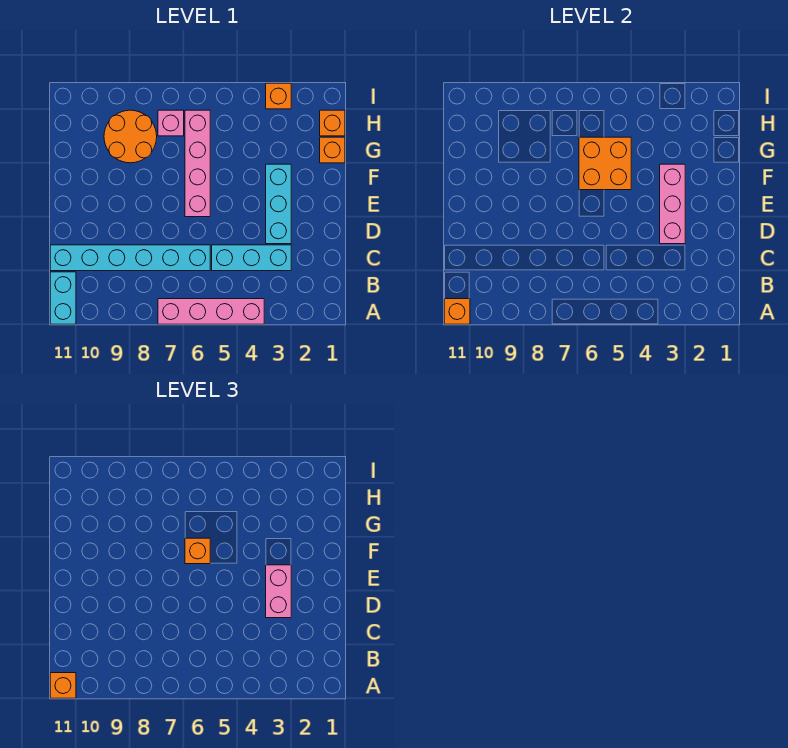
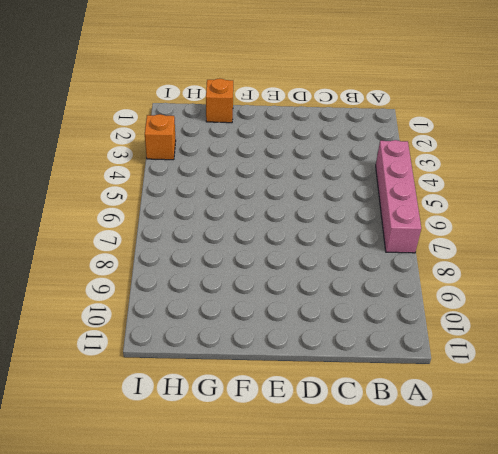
none -> cyan 1x2 brick [50,272,76,324]
none -> cyan 1x3 brick [212,245,291,271]
none -> cyan 1x6 brick [50,245,210,271]

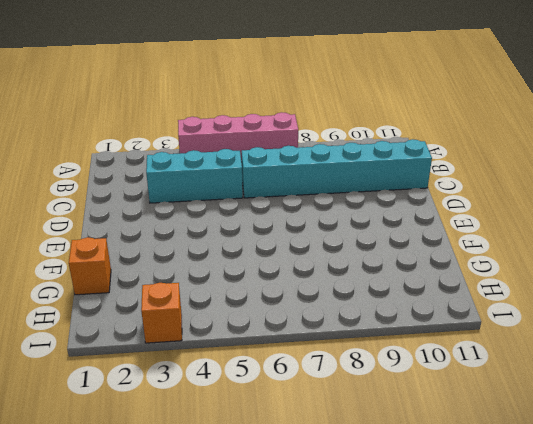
none -> cyan 1x2 brick [50,272,76,324]
none -> cyan 1x3 brick [266,164,291,244]
none -> pink 1x4 brick [185,110,210,217]

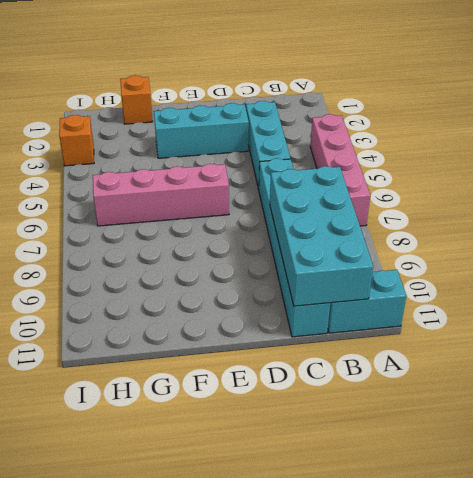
cyan 2x4 brick [270,166,373,306] -> none
none -> orange 2x2 round brick [104,110,157,163]
none -> orange 1x1 brick [320,110,345,136]
none -> pink 1x1 brick [158,110,184,136]

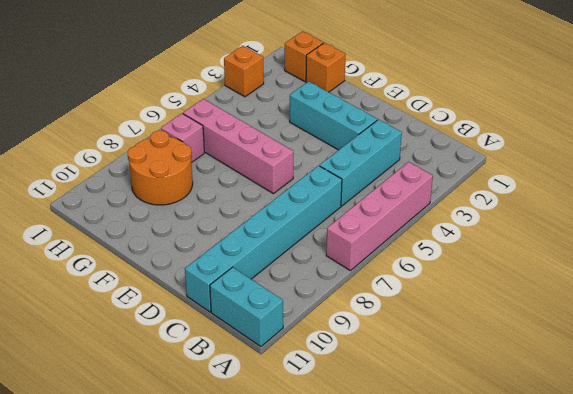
none -> orange 1x1 brick [444,299,470,324]
none -> pink 1x3 brick [660,164,685,244]
none -> orange 2x2 brick [579,137,631,190]

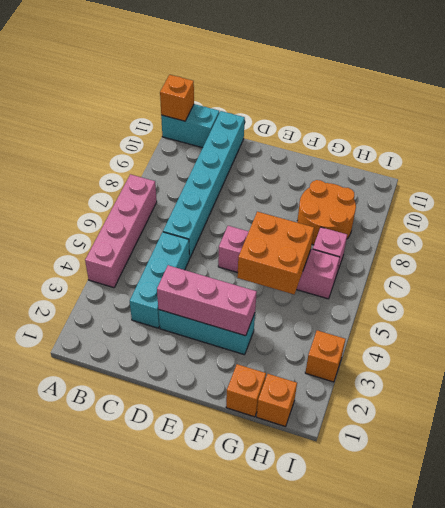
none -> orange 1x1 brick [50,673,76,698]
none -> pink 1x2 brick [266,565,291,618]
none -> orange 1x1 brick [185,538,210,564]

